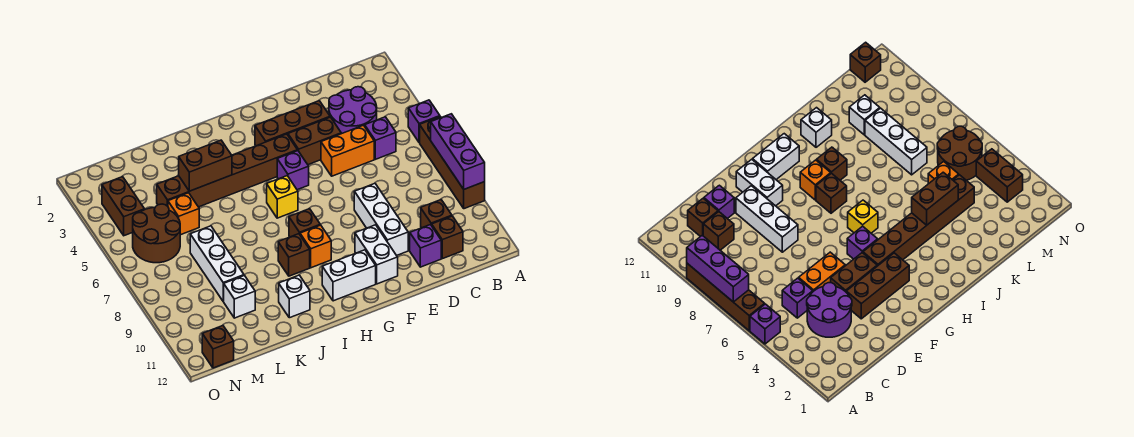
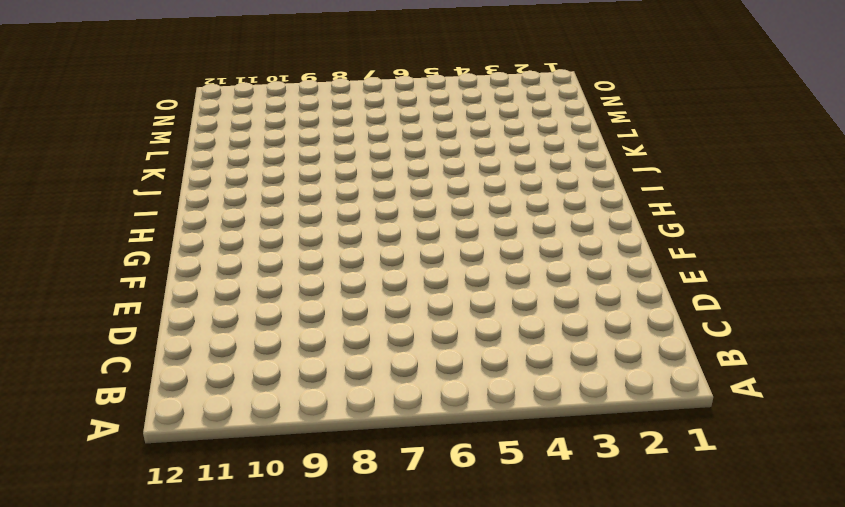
none -> purple 1x1 brick [408,100,440,143]
none -> brown 1x4 brick [420,117,485,209]
none -> purple 2x2 round brick [329,87,377,134]

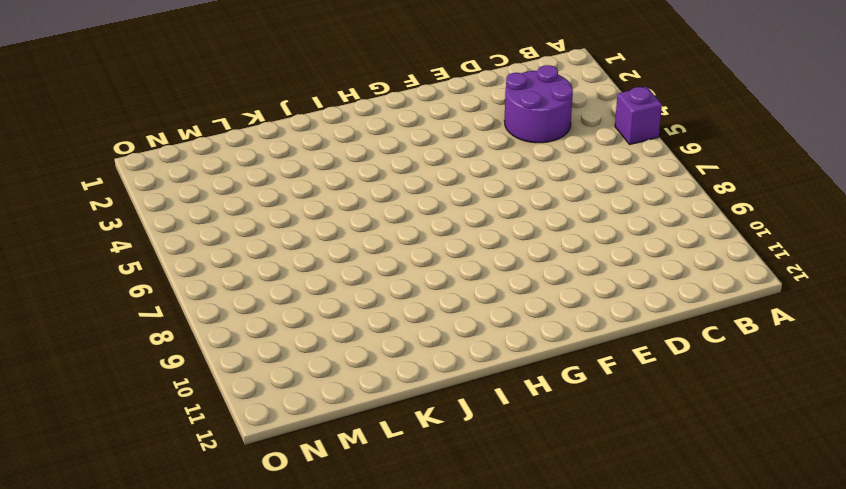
none -> brown 1x4 brick [420,117,485,209]
none -> purple 1x1 brick [365,117,396,159]
none -> brown 1x1 brick [421,200,452,228]

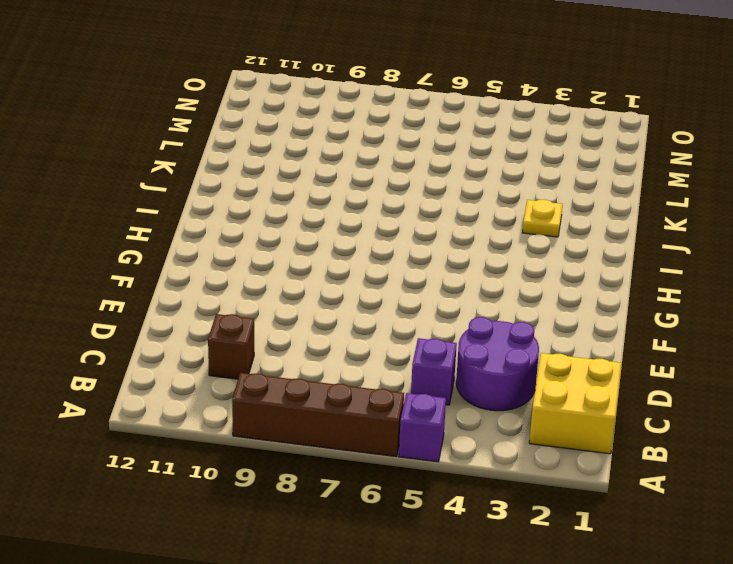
yellow 2x2 brick [529,353,621,454] -> none
yellow 1x1 plate [523,199,563,237] -> none
none -> brown 1x1 brick [432,216,463,259]
none -> orange 1x2 brick [321,125,374,176]
none -> purple 1x1 brick [410,225,441,267]

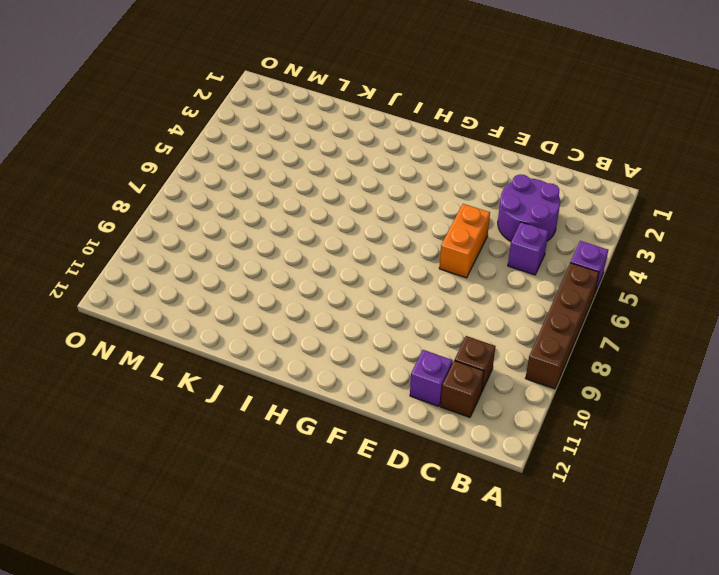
orange 1x2 brick [439,204,490,278] -> orange 1x2 brick turned to [321,125,374,176]
none -> brown 1x3 brick [255,101,330,146]
none -> brown 1x2 brick [288,117,341,165]
none -> white 1x3 brick [354,183,408,256]

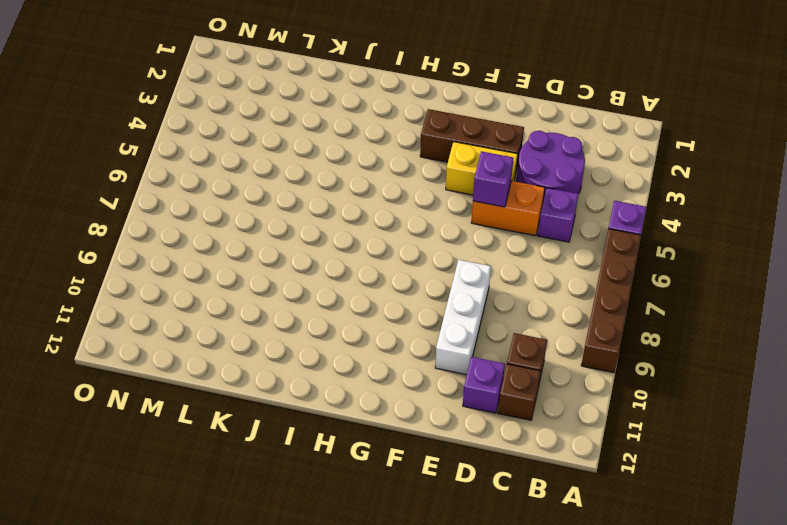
yellow 1x2 brick [446,142,518,195] -> brown 1x2 brick [288,117,341,165]
purple 1x1 brick [473,151,513,207] -> purple 1x1 brick moved to [277,151,309,190]
none -> white 1x2 brick [355,225,398,284]
none -> brown 1x6 brick [157,134,298,207]
none -> white 1x2 brick [322,250,376,301]

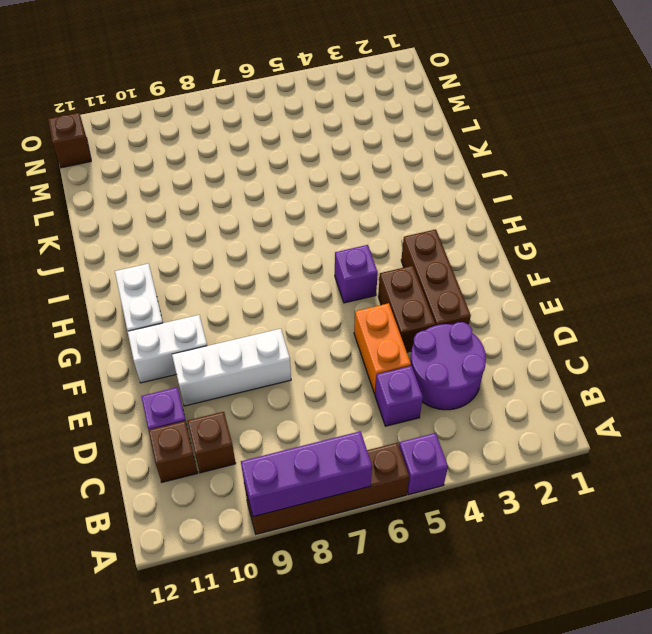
none -> brown 1x6 brick [157,134,298,207]
none -> yellow 1x1 brick [267,176,298,218]
none -> brown 1x1 brick [289,209,320,237]

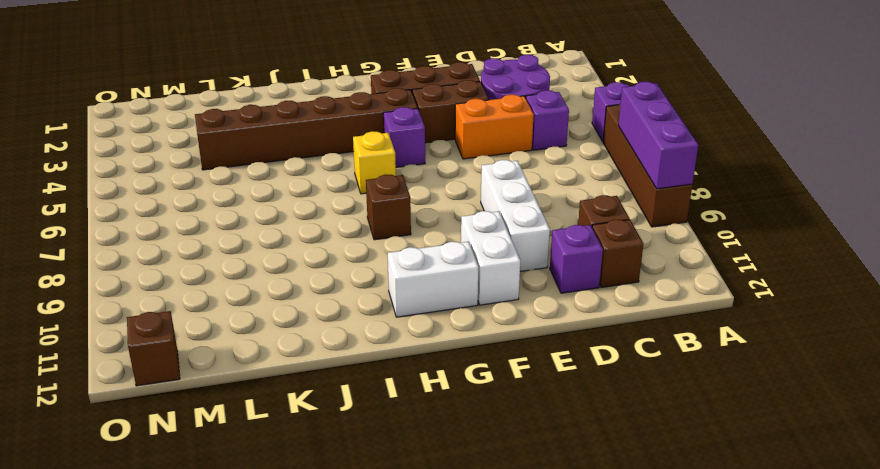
none -> orange 1x1 brick [300,225,331,268]
none -> brown 1x1 brick [278,234,310,276]
none -> white 1x1 brick [279,275,310,318]

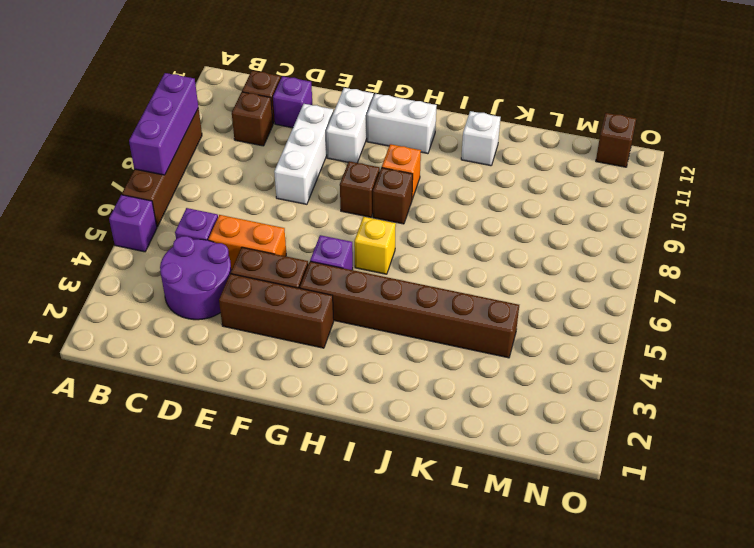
brown 1x1 brick [340,161,380,217] -> brown 1x1 brick moved to [278,234,310,276]
none -> orange 1x1 brick [168,193,199,235]
none -> white 1x3 brick [190,226,244,301]
none -> white 1x1 brick [223,276,255,318]

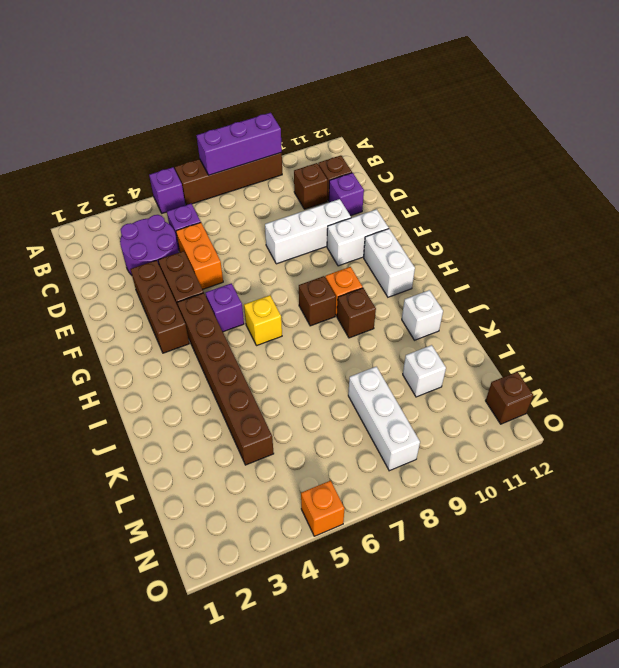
white 1x3 brick [348,367,420,471] -> white 1x3 brick turned to [190,226,244,301]
orange 1x1 brick [301,481,345,536] -> orange 1x1 brick moved to [168,193,199,235]
none -> brown 2x2 round brick [133,204,180,263]
none -> brown 1x2 brick [102,177,145,236]
none -> brown 1x2 brick [179,140,232,191]

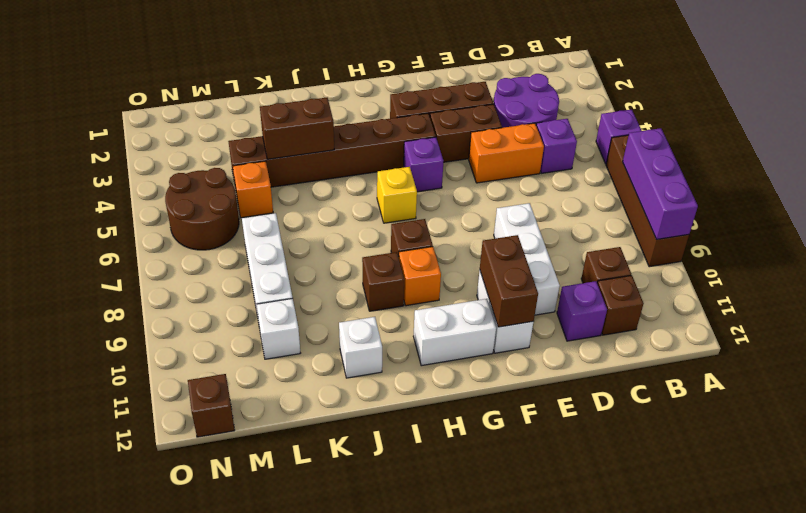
brown 1x2 brick [480,235,538,327] -> brown 1x2 brick moved to [102,177,145,236]

